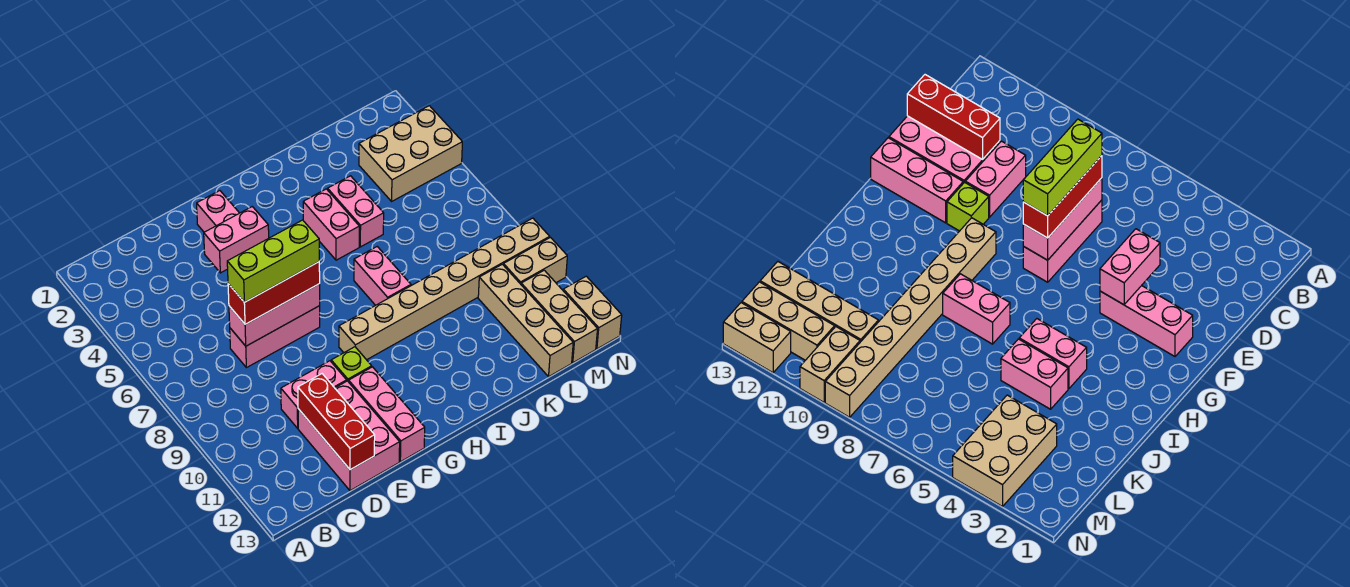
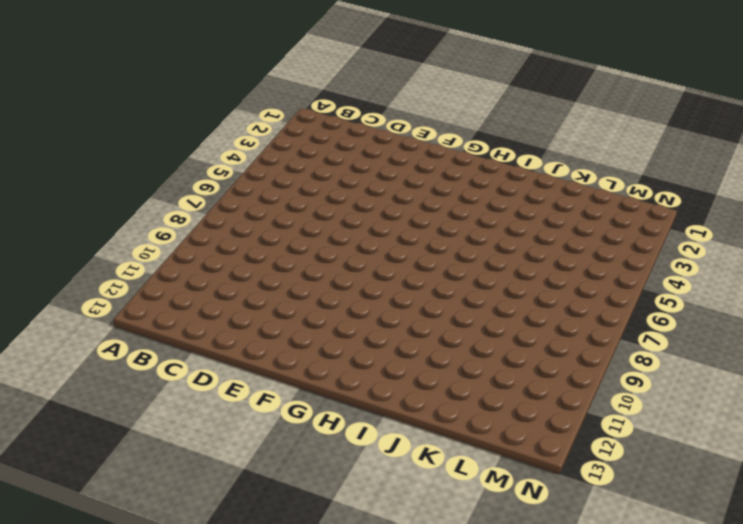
none -> pink 1x3 brick [230,306,320,368]
none -> pink 1x2 brick [281,361,347,428]
none -> pink 2x3 brick [298,381,400,491]

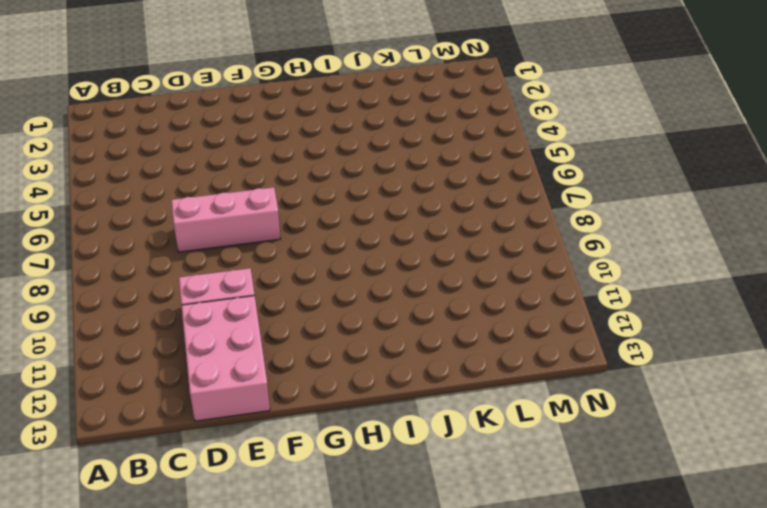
none -> pink 1x3 brick [197,191,239,232]
none -> lime 1x1 brick [331,347,372,382]
none -> pink 1x3 brick [349,367,425,462]

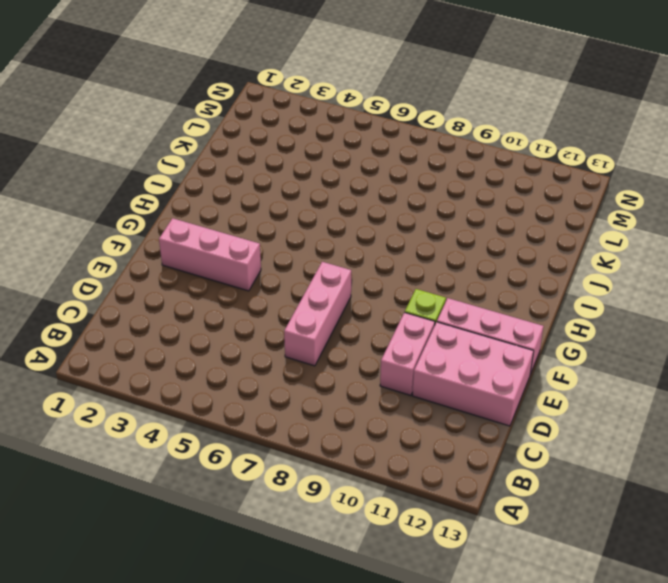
none -> tan 1x8 brick [339,218,550,360]
none -> pink 1x2 brick [303,189,359,260]
none -> pink 1x2 brick [354,247,411,305]

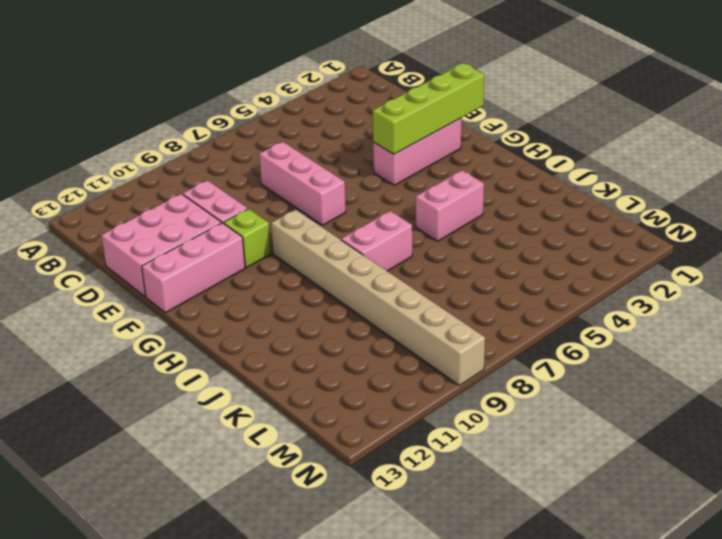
lime 1x4 brick [373,63,484,154] -> pink 1x2 brick [204,207,269,273]
none -> pink 1x2 brick [328,176,384,247]
none -> tan 2x3 brick [359,106,462,201]
none -> tan 1x4 brick [478,264,573,377]

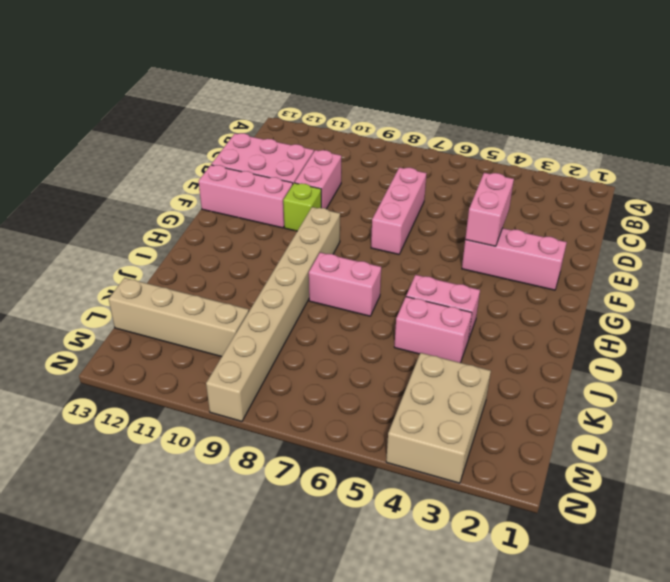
none -> tan 1x2 brick [504,237,567,284]
none -> tan 1x3 brick [521,270,597,363]
none -> tan 1x2 brick [563,276,622,349]

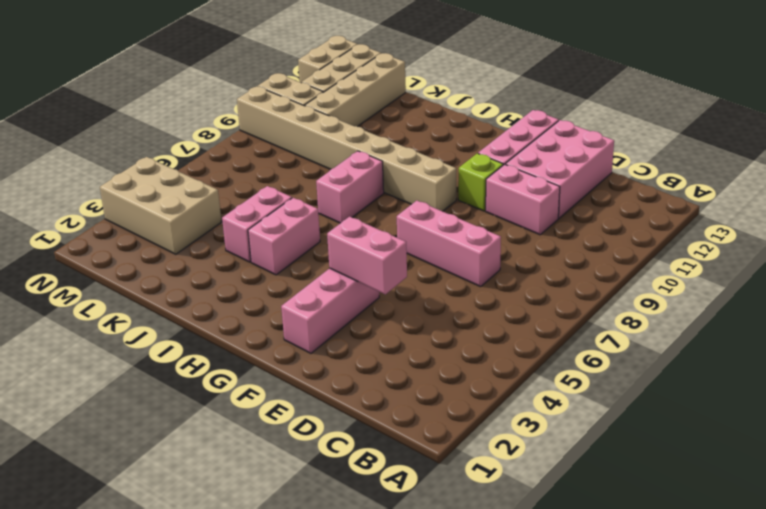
none -> pink 1x3 brick [229,284,320,346]
none -> red 1x3 brick [298,374,375,470]
none -> red 1x3 brick [228,262,320,324]

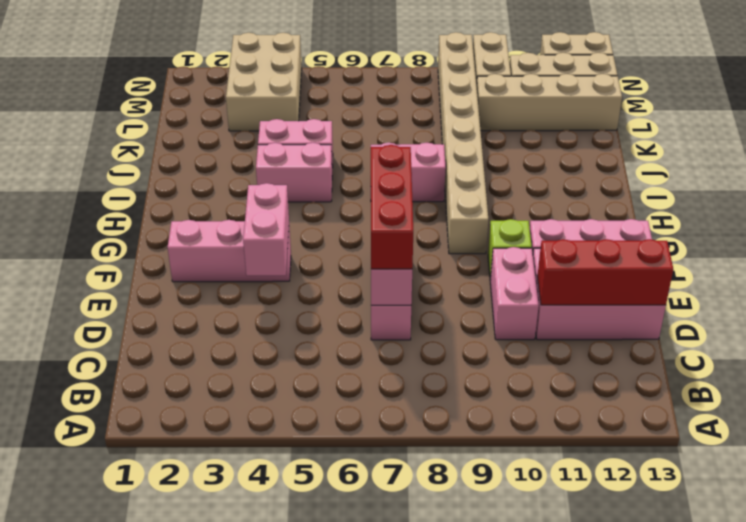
none -> lime 1x3 brick [227,220,319,302]

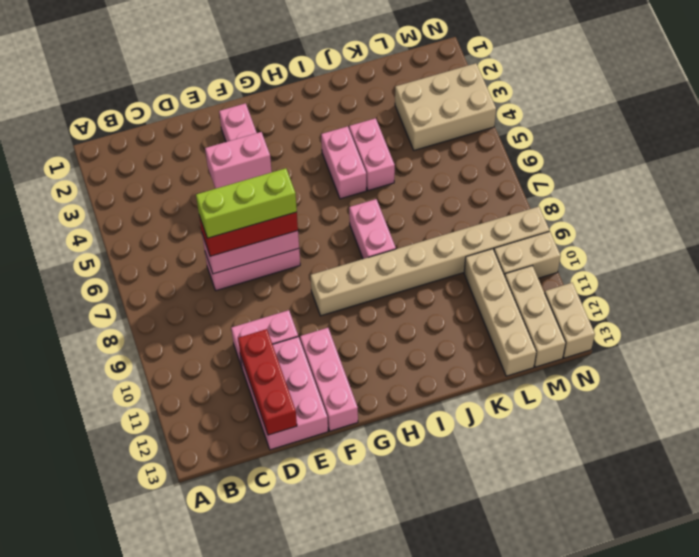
none -> lime 1x1 brick [331,347,372,382]

